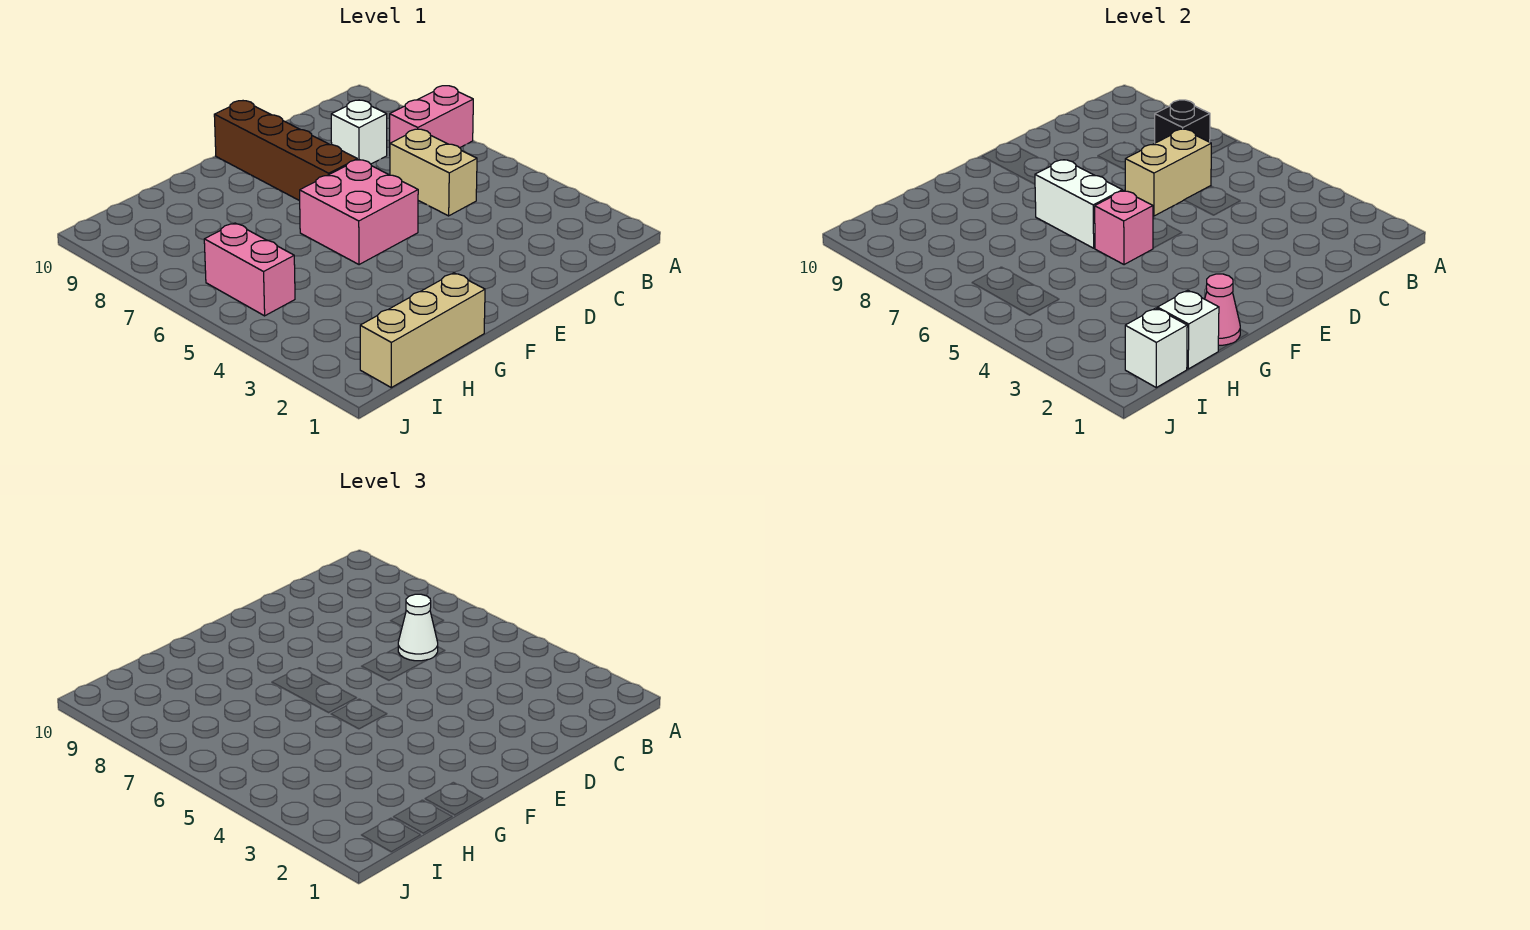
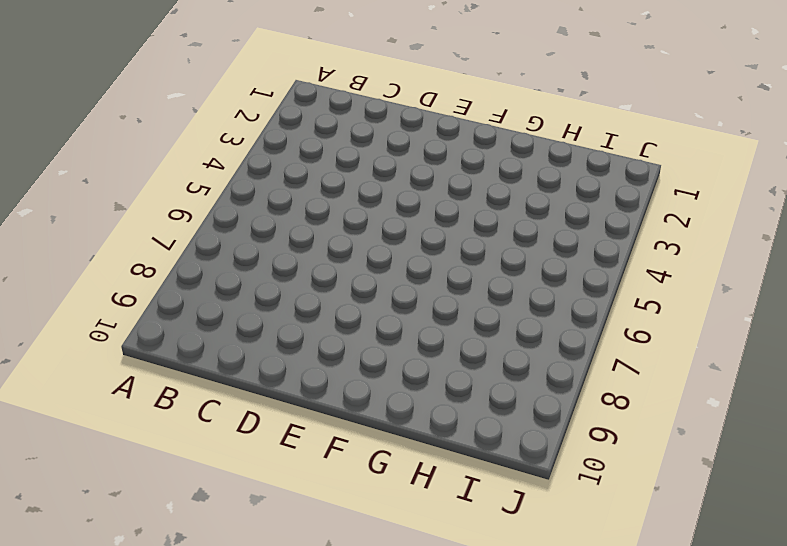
none -> pink 1x2 brick [390,86,473,148]
none -> tan 1x2 brick [390,129,477,216]
none -> white 1x1 brick [331,100,387,164]

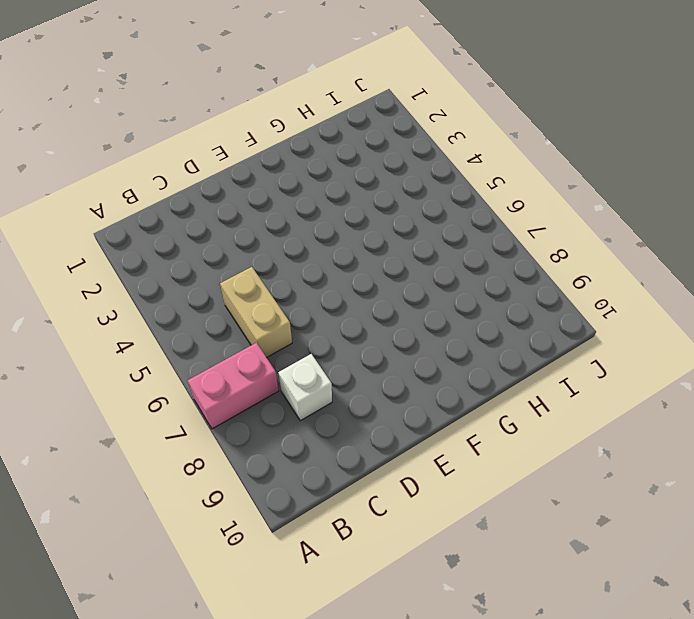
none -> pink 2x2 brick [300,160,418,265]
none -> brown 1x4 brick [214,101,357,201]
none -> tan 1x3 brick [360,273,485,388]

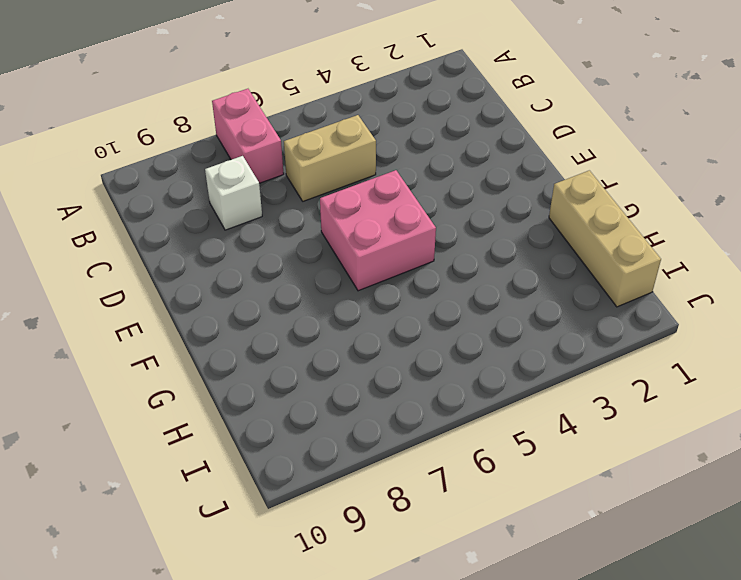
none -> brown 1x4 brick [214,101,357,201]
none -> pink 1x2 brick [204,223,295,316]
none -> black 1x1 brick [1155,100,1210,143]

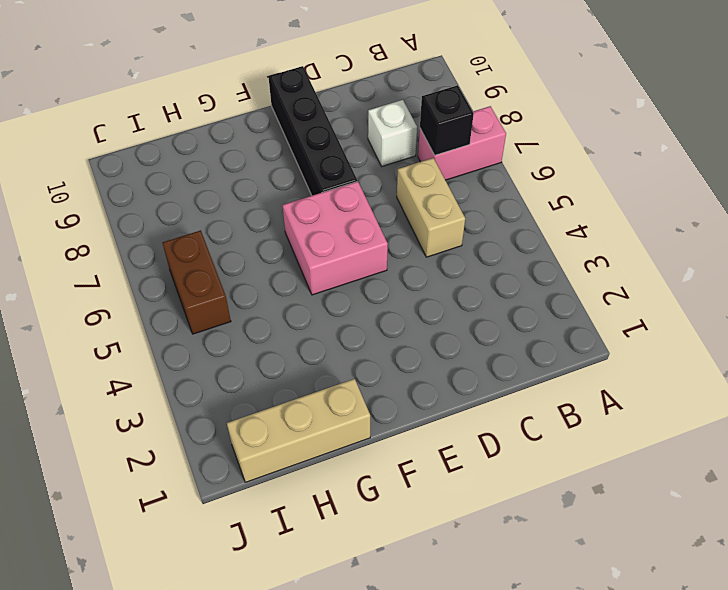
black 1x4 brick [268,66,357,196] -> brown 1x4 brick [214,101,357,201]
brown 1x2 brick [163,230,231,334] -> pink 1x2 brick [204,223,295,316]
none -> tan 1x2 brick [1125,129,1211,216]
none -> pink 1x1 brick [1095,191,1153,265]
none -> white 1x2 brick [1035,160,1122,248]

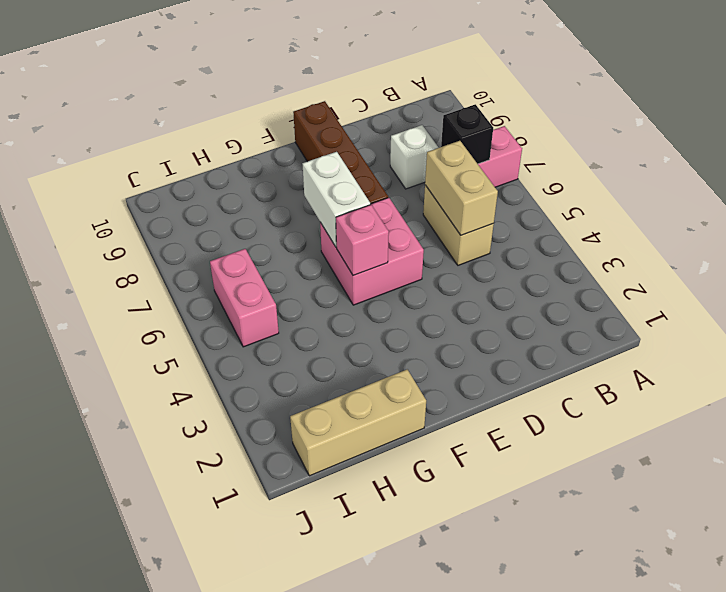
tan 1x2 brick [425,141,498,235] -> tan 1x2 brick turned to [1125,129,1211,216]
none -> pink 1x1 cone [1205,274,1240,345]
none -> white 1x1 brick [1157,290,1219,369]
none -> white 1x1 brick [1125,308,1187,388]

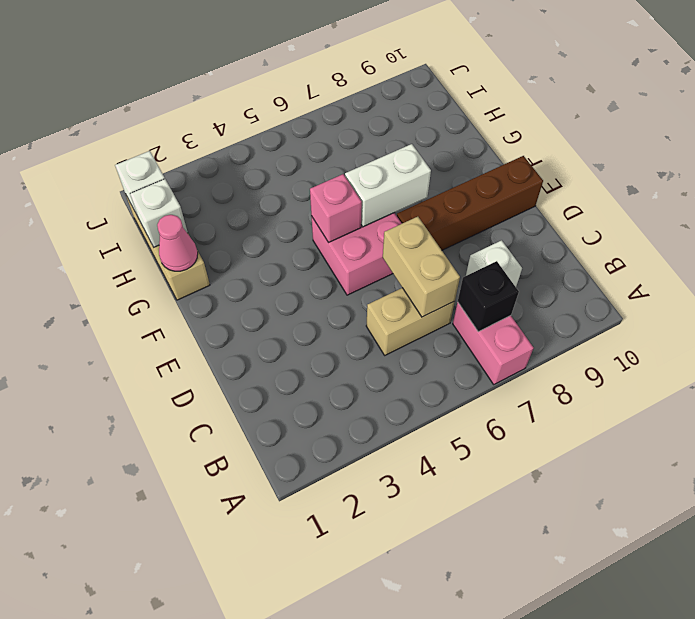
none -> pink 1x2 brick [204,223,295,316]
none -> white 1x1 cone [398,594,438,661]

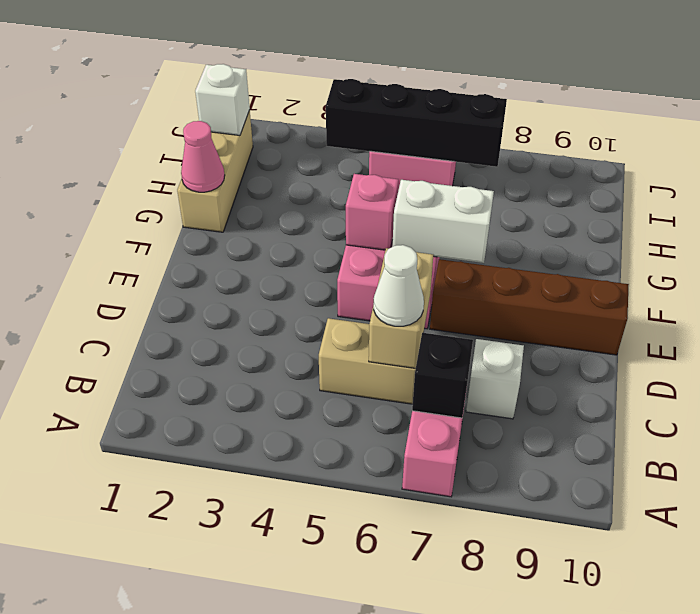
black 1x4 brick [326,79,507,167] -> none
none -> white 1x1 brick [1157,290,1219,369]

